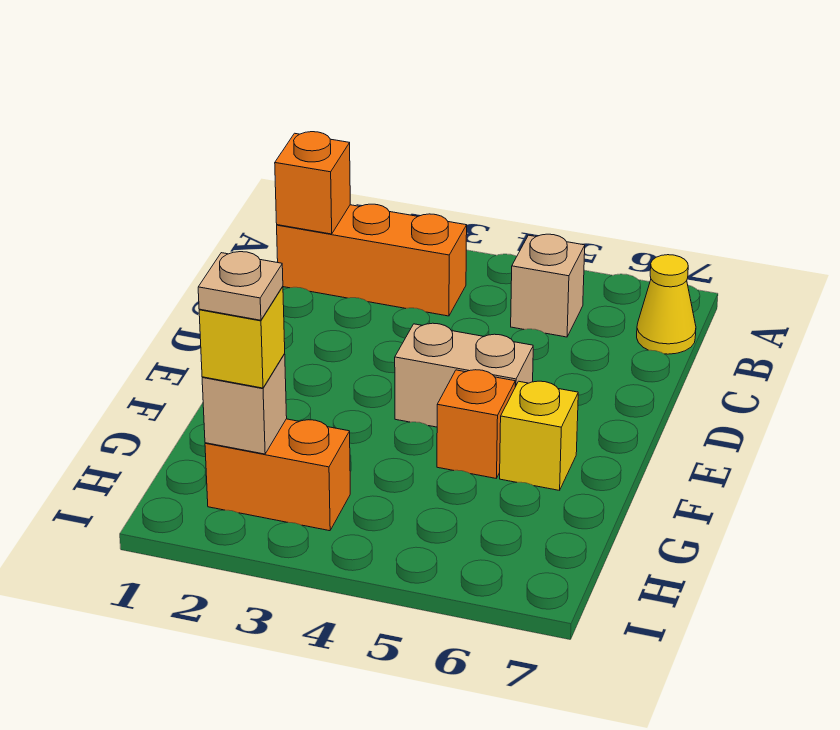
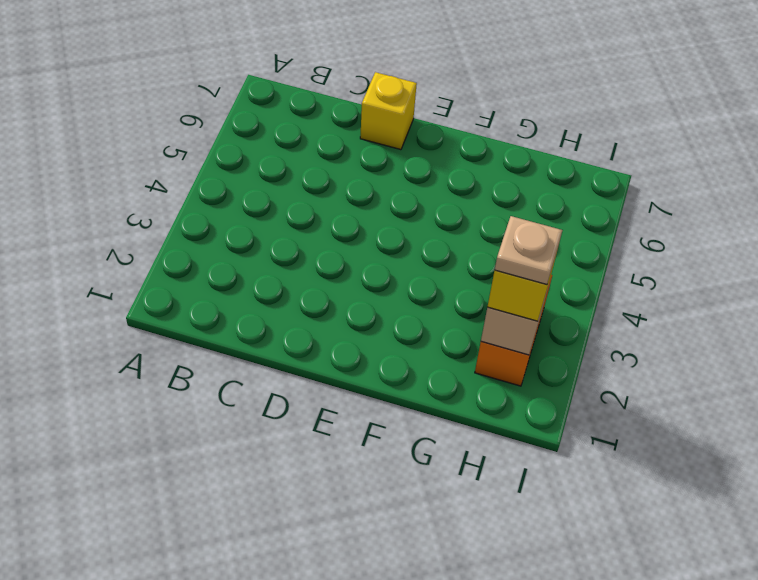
yellow 1x1 brick [360,72,417,150] -> yellow 1x1 brick moved to [500,381,578,490]
none -> orange 1x3 brick [277,204,467,316]
none -> tan 1x1 brick [511,234,585,337]

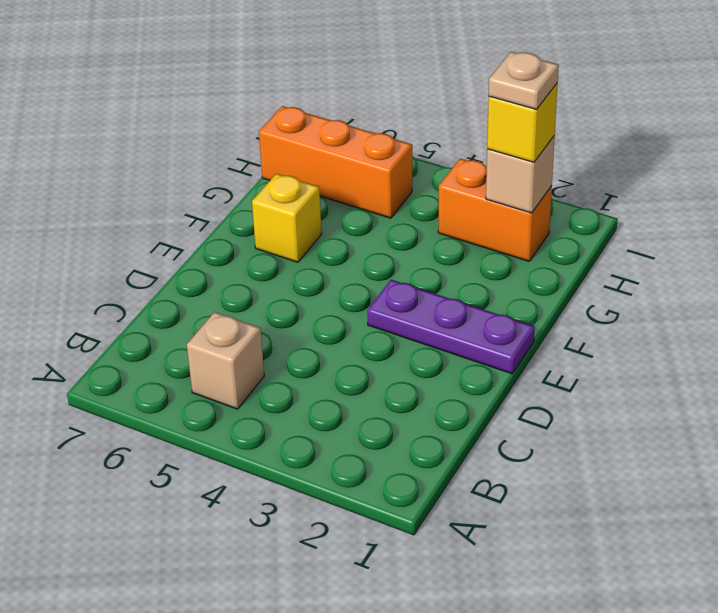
purple 1x3 plate [367,280,535,374] -> none
orange 1x3 brick [259,106,412,218] -> orange 1x3 brick moved to [277,204,467,316]
none -> yellow 1x1 cone [637,255,696,354]
none -> tan 1x2 brick [395,323,533,427]

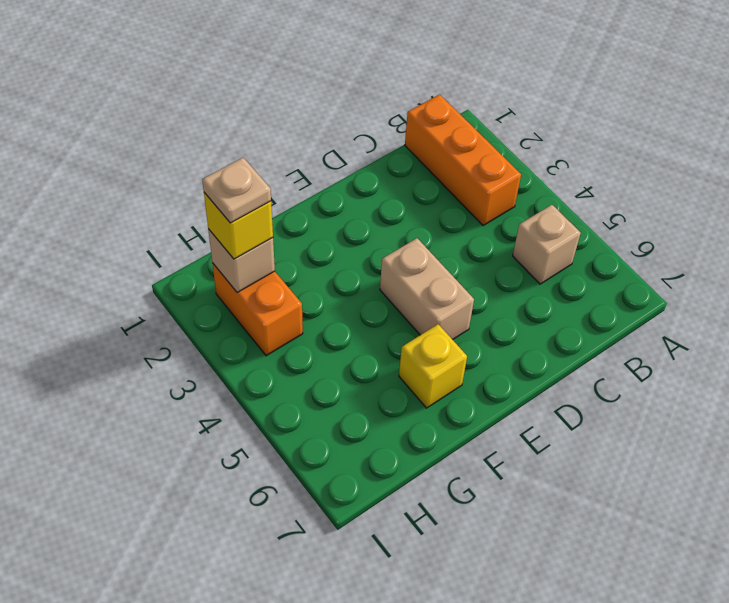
none -> yellow 1x1 cone [637,255,696,354]
none -> orange 1x1 brick [437,370,515,478]

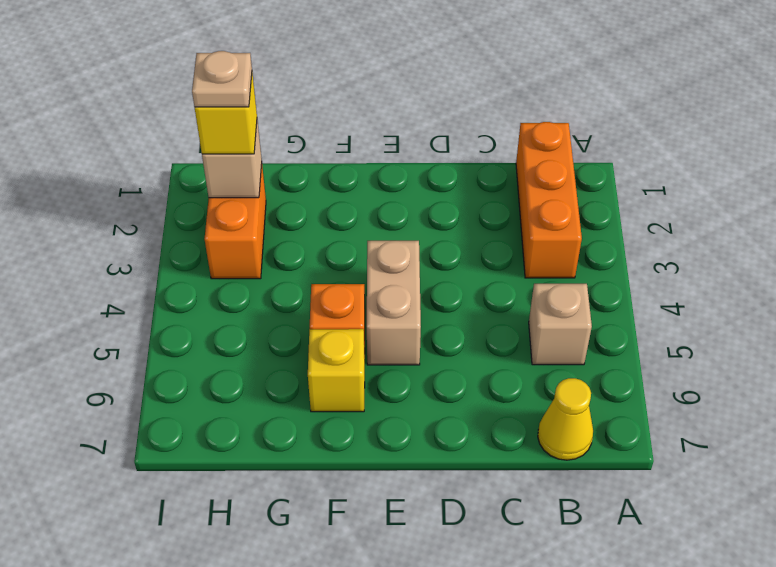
none -> orange 1x1 brick [275,132,350,234]

